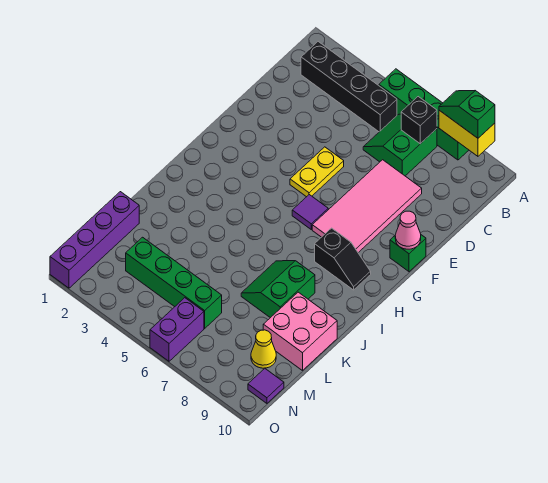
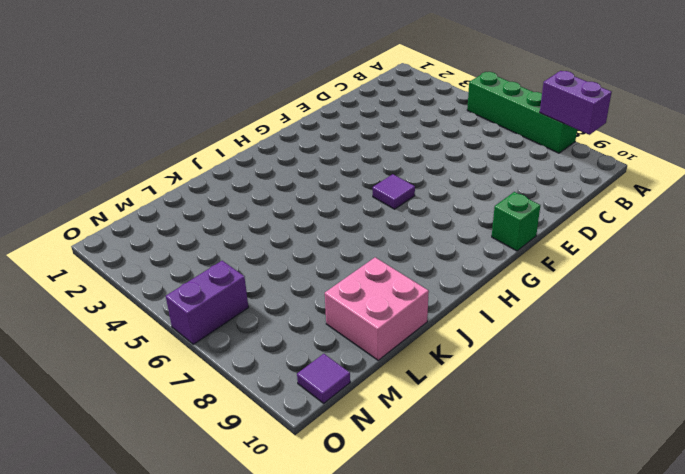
purple 1x2 brick [540,71,612,135] -> yellow 1x2 brick [439,110,495,156]
none -> black 1x4 brick [301,42,397,132]
none -> green 2x2 slope [363,114,437,176]
none -> pink 2x4 tile [312,160,422,253]

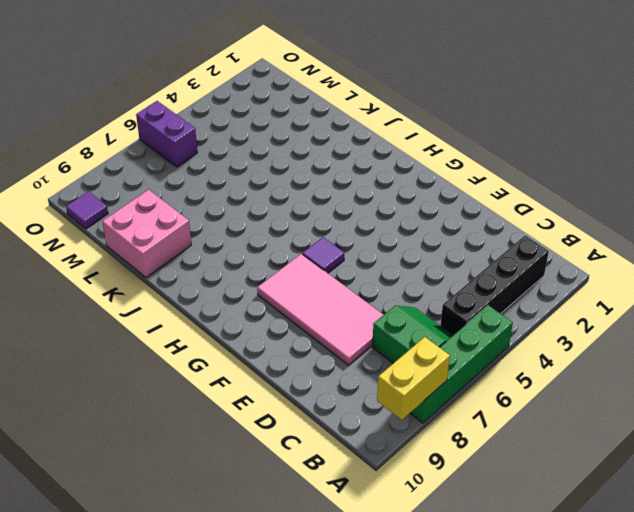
none -> yellow 1x2 plate [290,147,344,197]
none -> green 1x1 brick [390,235,426,272]
none -> black 1x2 slope [315,228,371,290]

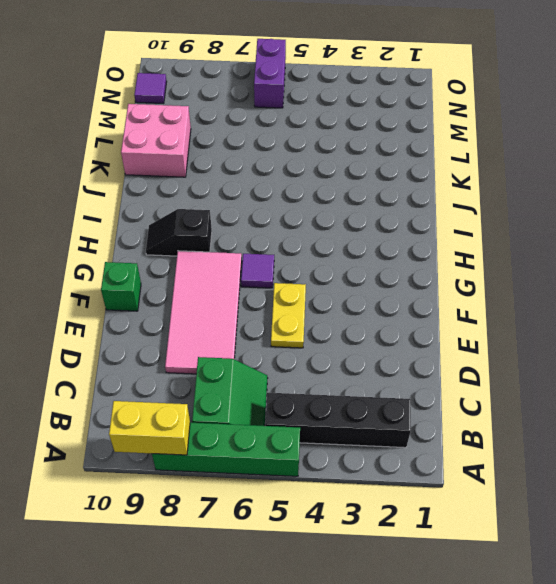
none -> green 2x2 slope [241,261,315,318]
none -> purple 1x4 brick [50,192,139,288]
none -> green 1x4 brick [126,237,222,328]

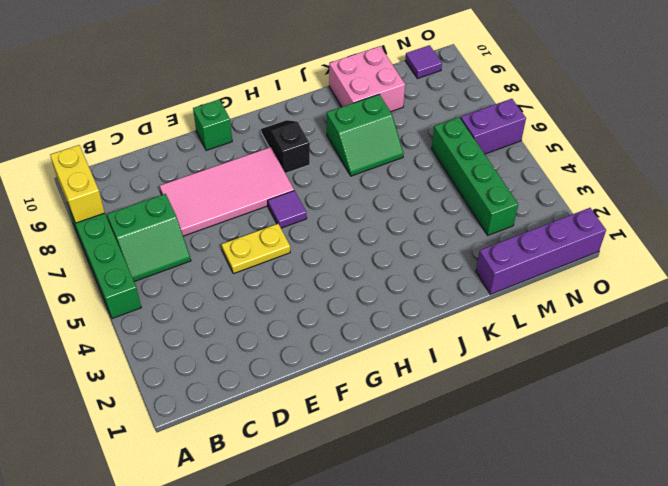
none -> black 1x4 brick [301,42,397,132]
none -> yellow 1x1 cone [251,330,276,368]
none -> black 1x1 brick [401,97,437,144]

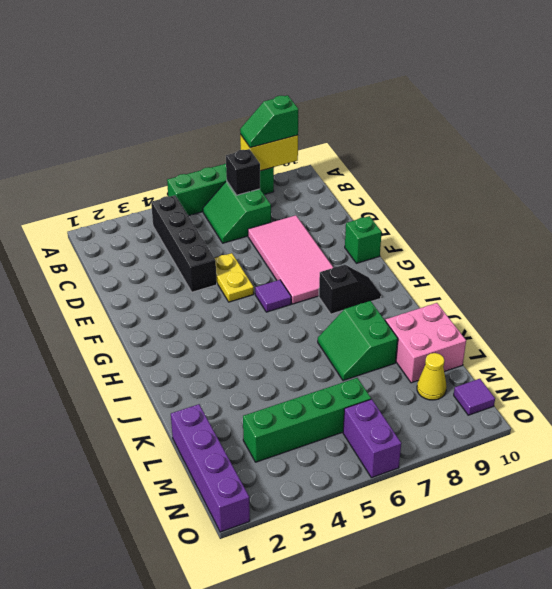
black 1x4 brick [151,195,217,292] -> black 1x4 brick turned to [301,42,397,132]
none -> pink 1x1 cone [395,211,421,249]

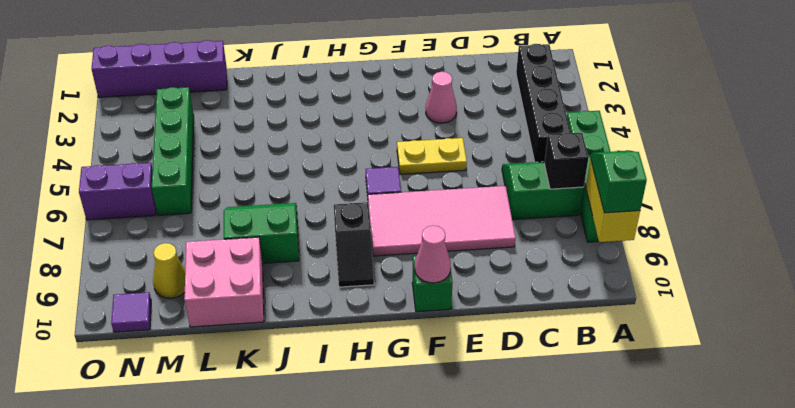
pink 1x1 cone [426,72,457,123] -> none

